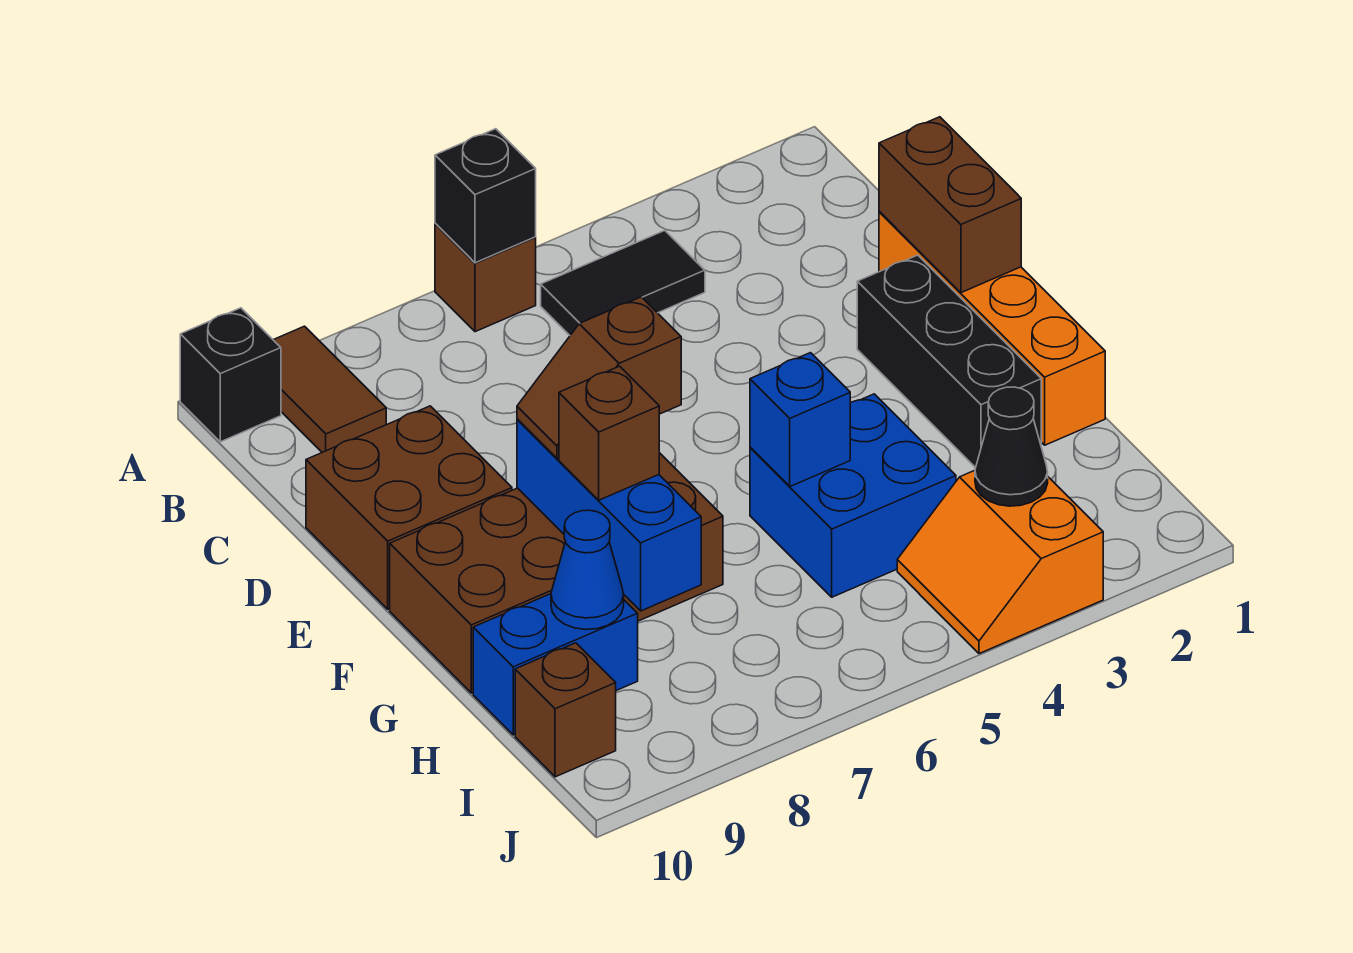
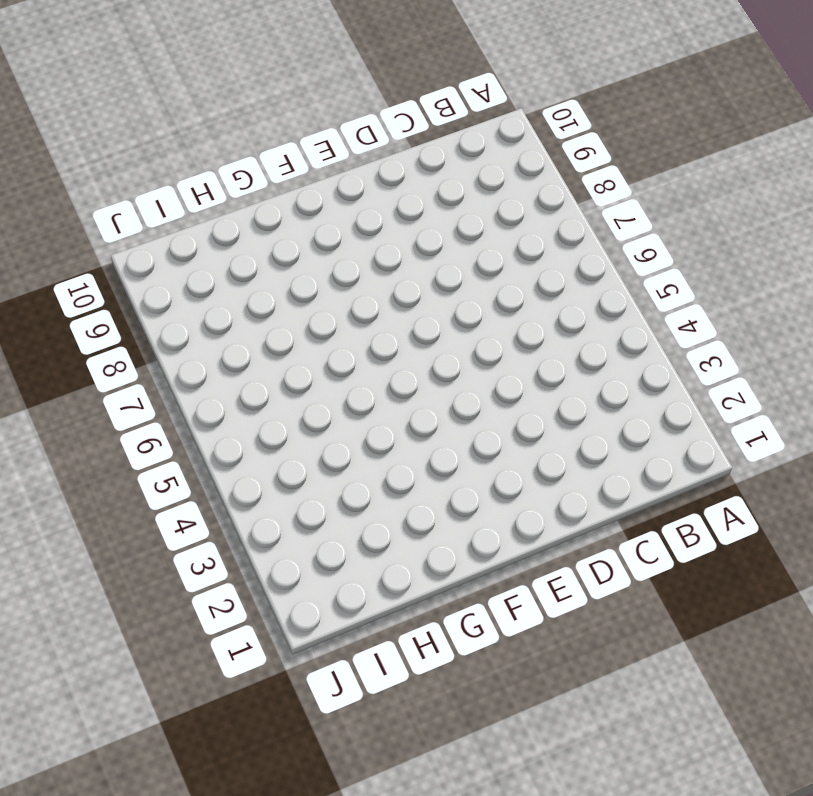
none -> brown 1x1 brick [435,224,536,332]
none -> brown 1x2 tile [274,326,386,452]
none -> black 1x1 brick [180,308,281,442]

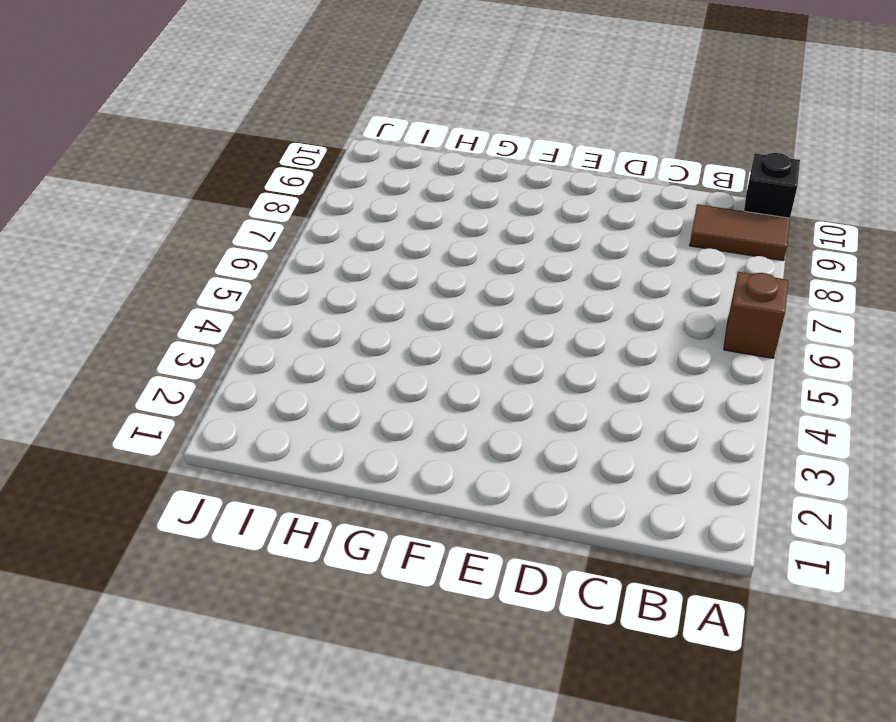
none -> black 1x2 tile [541,231,705,335]
none -> orange 1x4 brick [879,212,1105,445]
none -> brown 2x2 brick [306,406,512,609]

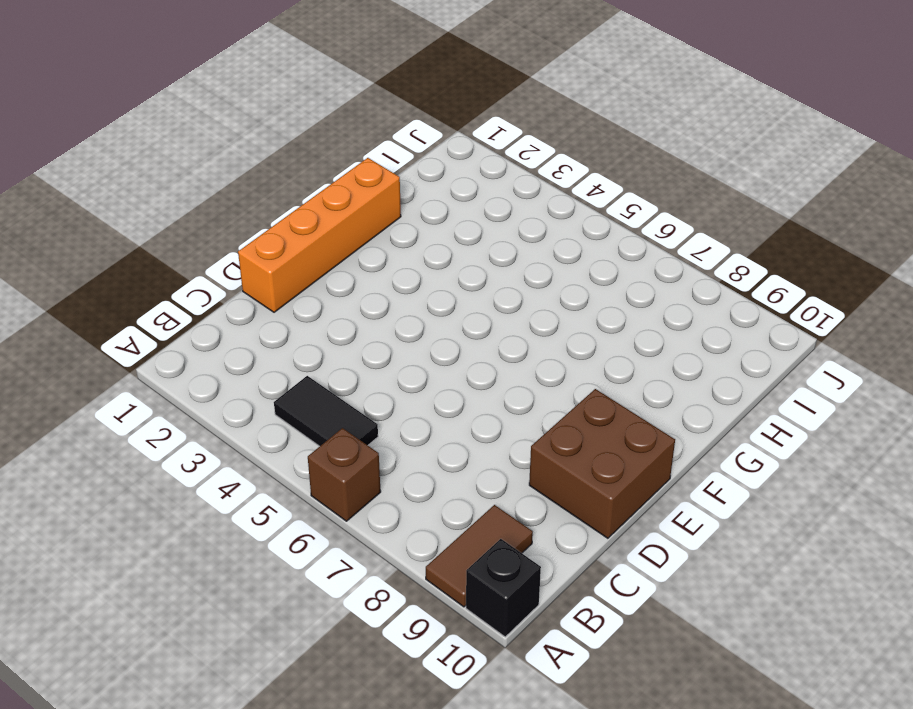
none -> black 1x3 brick [857,255,1041,468]
none -> brown 2x4 brick [390,453,723,693]
none -> blue 2x2 brick [750,394,956,597]

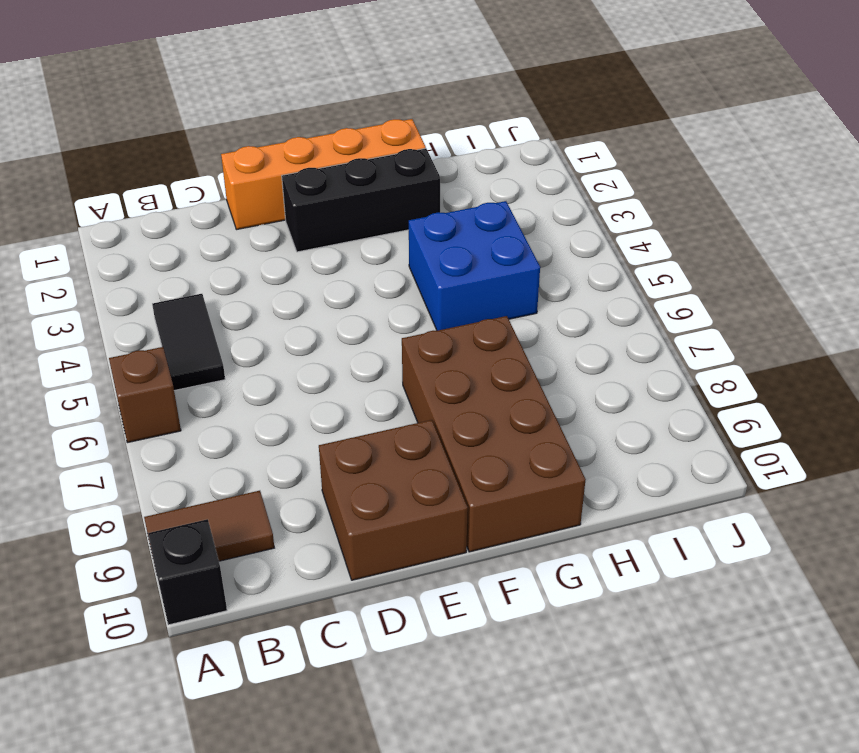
none -> blue 1x2 brick [473,594,638,735]
none -> orange 2x2 slope [897,470,1103,654]
none -> brown 1x1 brick [515,643,616,777]

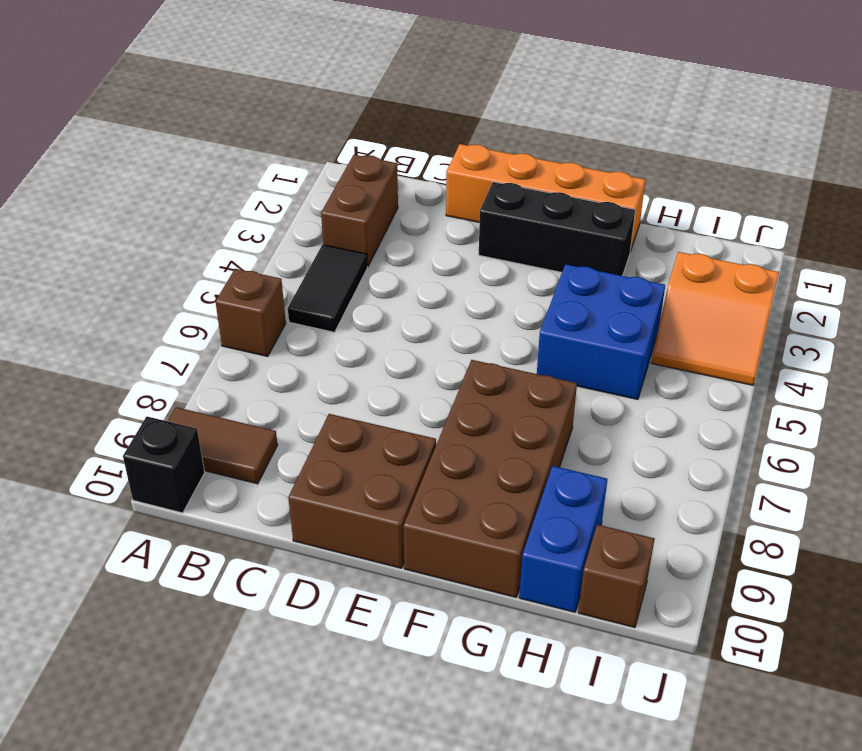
brown 1x2 brick [321,155,398,267] -> brown 1x2 brick turned to [879,117,1021,293]
none -> black 1x1 brick [435,129,536,263]
none -> blue 1x3 brick [517,419,701,611]
none -> blue 1x1 brick [750,353,850,486]

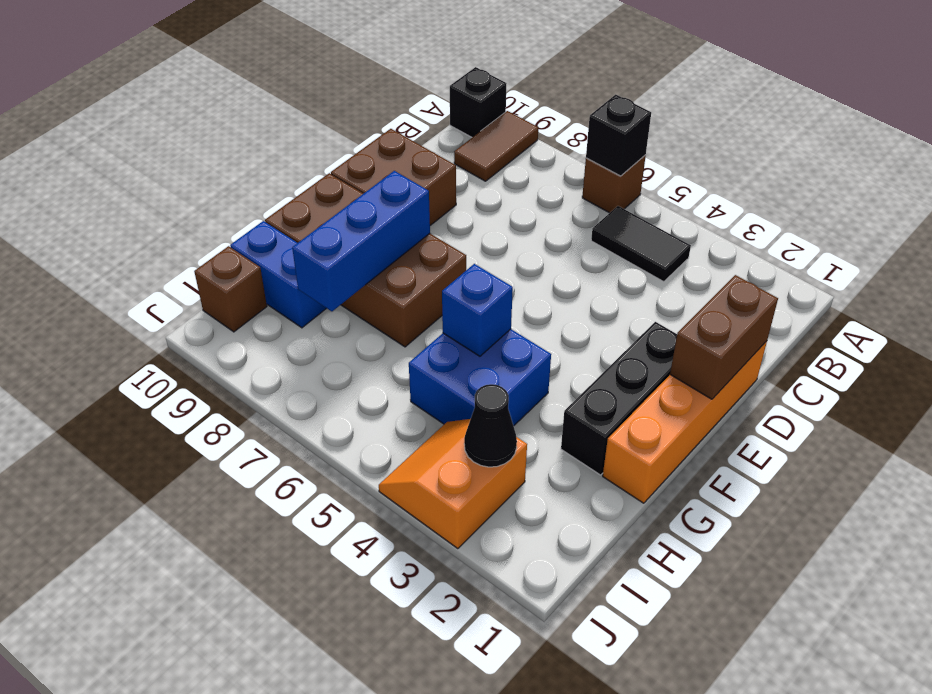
none -> blue 1x1 cone [551,510,624,630]
none -> brown 1x2 slope [517,297,681,458]
none -> brown 1x1 brick [559,366,659,500]

